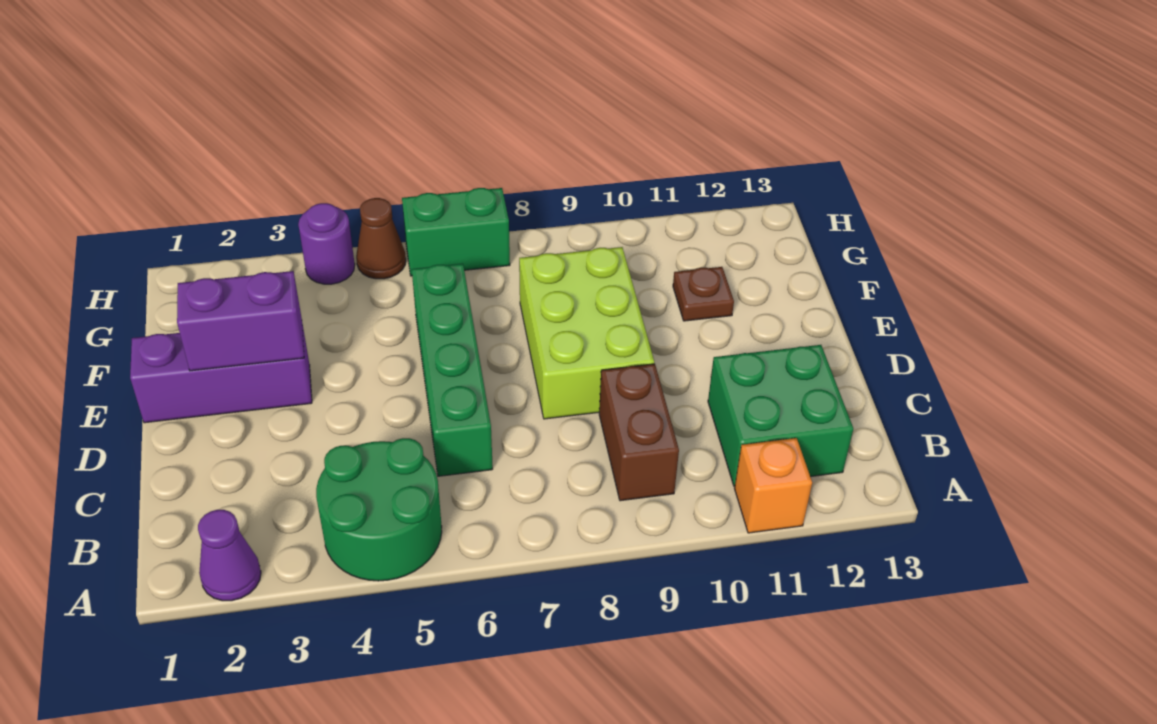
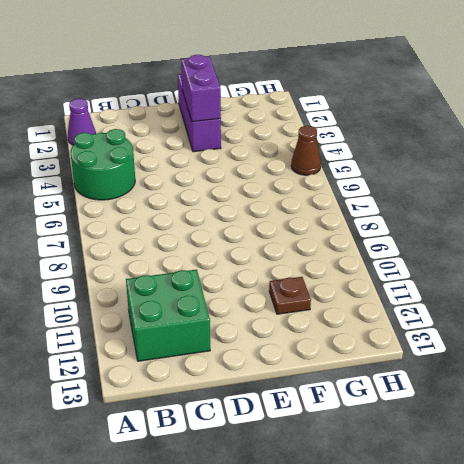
none -> orange 1x1 brick [734,438,812,533]
none -> brown 1x2 brick [599,364,679,501]
none -> green 1x4 brick [412,264,493,476]

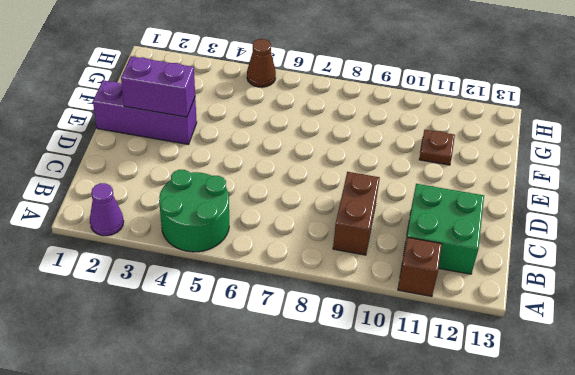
brown 1x1 brick [398,237,442,296] -> orange 1x1 brick [734,438,812,533]
none -> green 1x4 brick [412,264,493,476]
none -> lime 2x3 brick [519,247,654,419]
none -> purple 1x1 round brick [298,203,355,284]

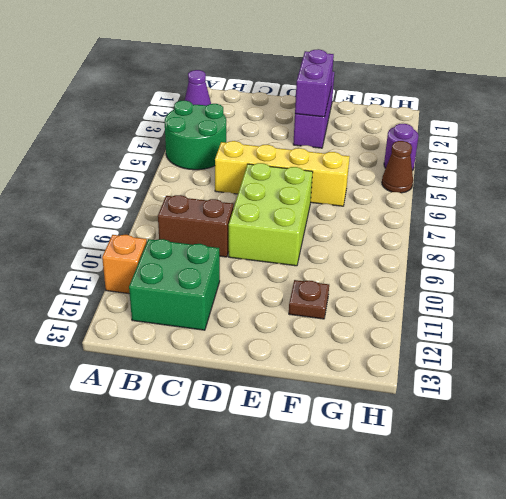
yellow 1x4 brick [215,141,350,206] -> green 1x4 brick [412,264,493,476]
lime 2x3 brick [229,163,313,266] -> lime 2x3 brick turned to [519,247,654,419]
none -> green 1x2 brick [402,188,510,276]

